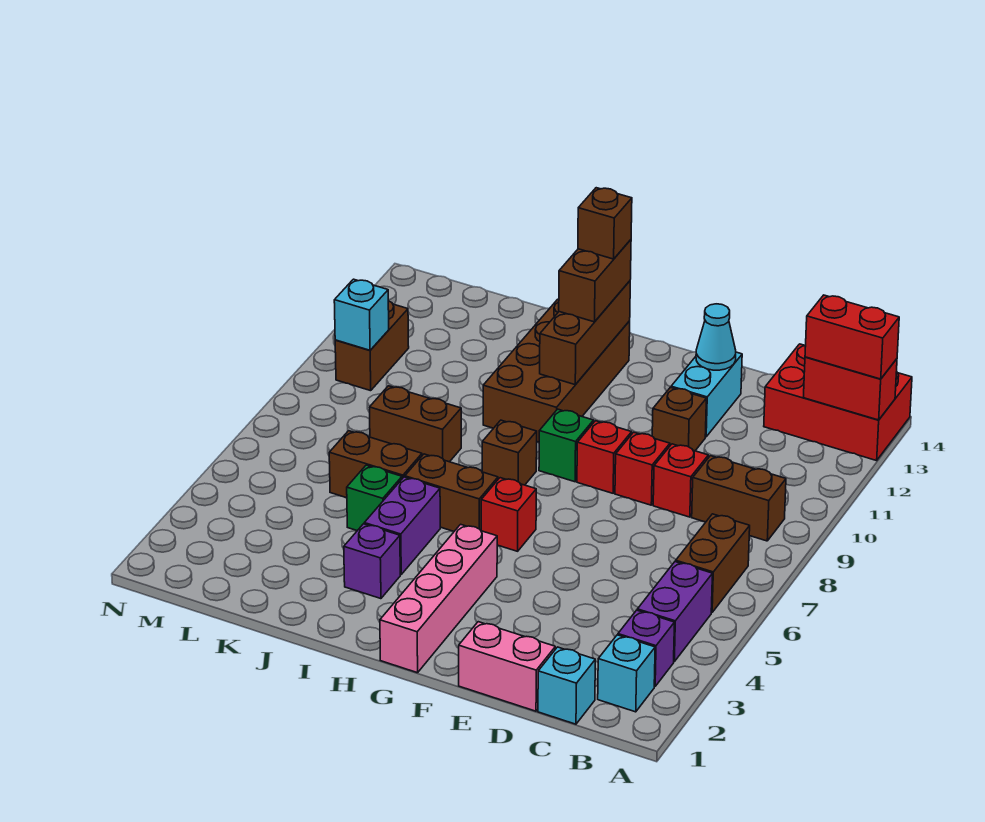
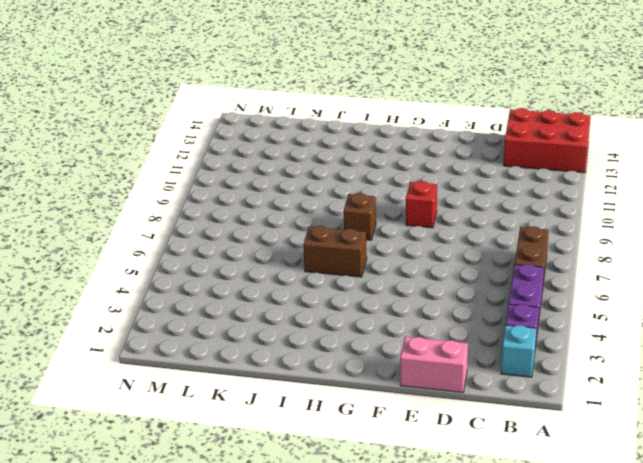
none -> brown 1x2 brick [692,456,786,541]
none -> cyan 1x1 brick [538,647,595,724]
none -> red 1x1 brick [653,444,708,517]
none -> red 1x1 brick [615,432,670,505]

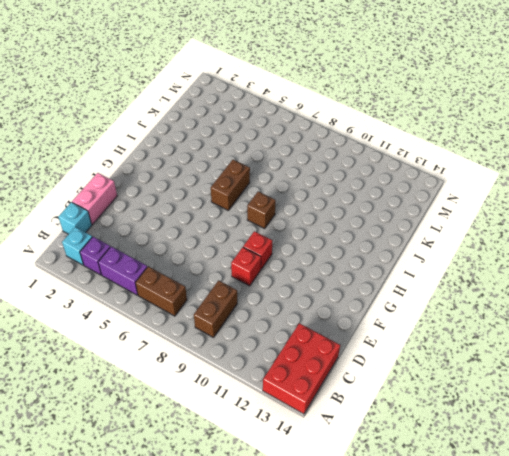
none -> red 1x1 brick [653,444,708,517]
none -> brown 1x1 brick [652,387,706,451]
none -> cyan 1x2 brick [671,352,742,437]
none -> pink 1x4 brick [380,524,497,673]

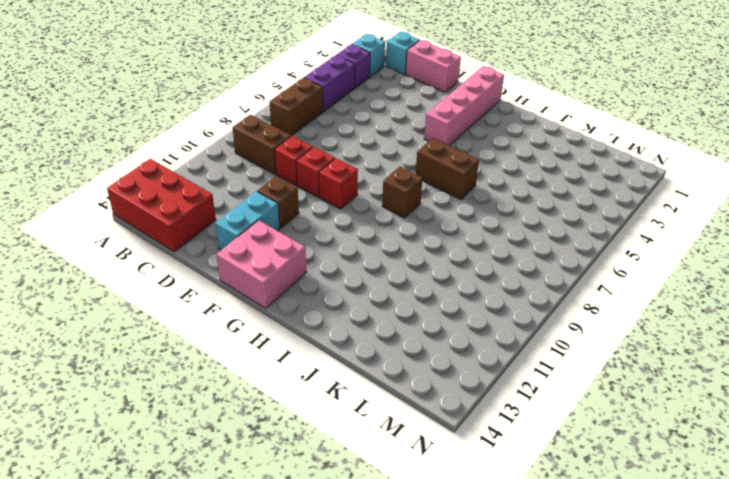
pink 2x2 brick [216,220,306,308] -> none
none -> red 1x1 brick [481,478,536,551]
none -> green 1x1 brick [539,409,594,482]
none -> brown 2x4 brick [483,299,630,442]
none -> purple 1x1 brick [344,524,400,599]

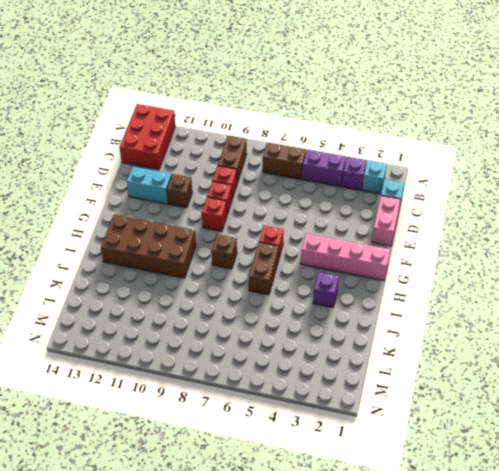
none -> green 1x1 brick [539,409,594,482]
none -> purple 1x2 brick [364,477,440,574]
none -> green 1x1 brick [347,465,402,531]
none -> brown 1x2 brick [329,431,422,498]

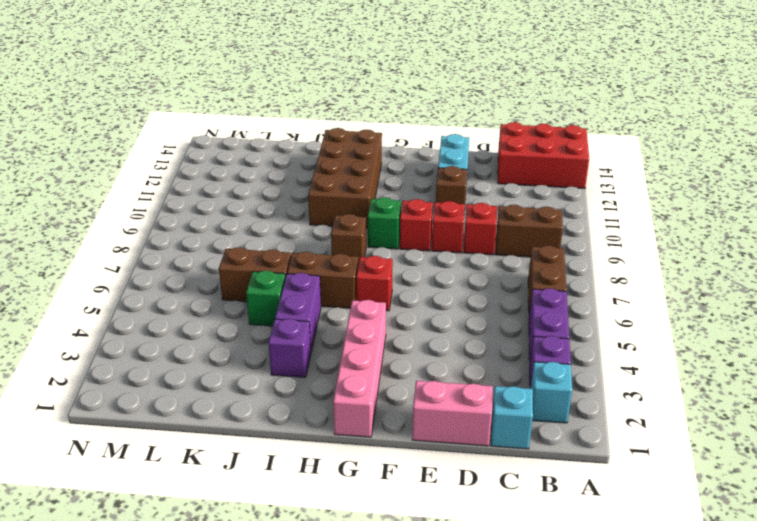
none -> brown 1x2 brick [369,386,461,462]
none -> brown 1x2 brick [335,301,409,391]
none -> red 1x2 brick [803,357,897,420]
none -> cyan 1x1 cone [696,304,736,370]

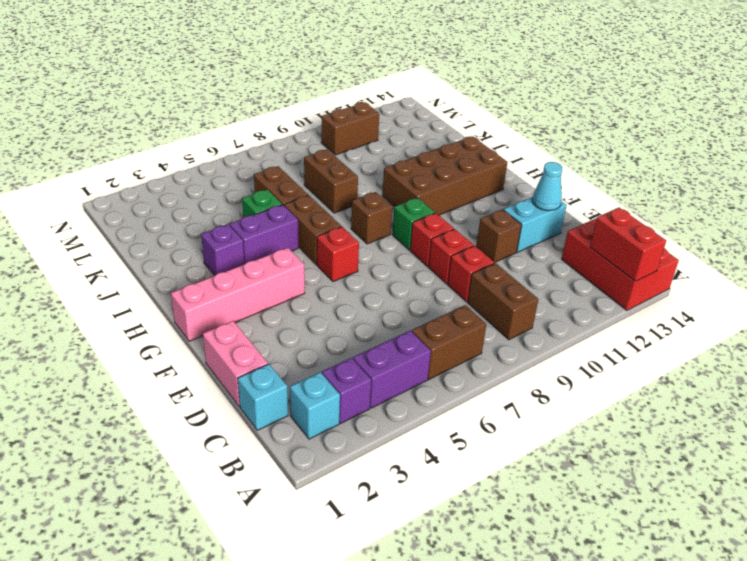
none -> brown 1x3 brick [540,281,630,385]
none -> cyan 1x1 brick [334,279,389,350]
none -> red 1x2 brick [805,295,899,379]
none -> brown 1x2 brick [559,240,631,322]

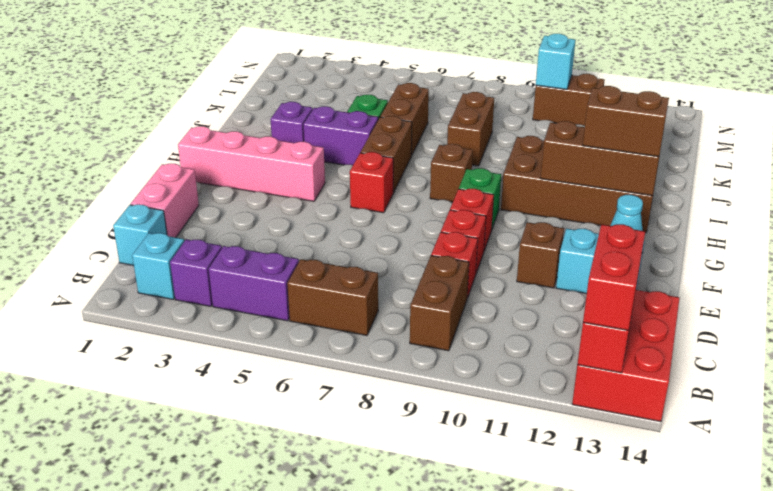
none -> brown 1x1 brick [578,188,632,259]

